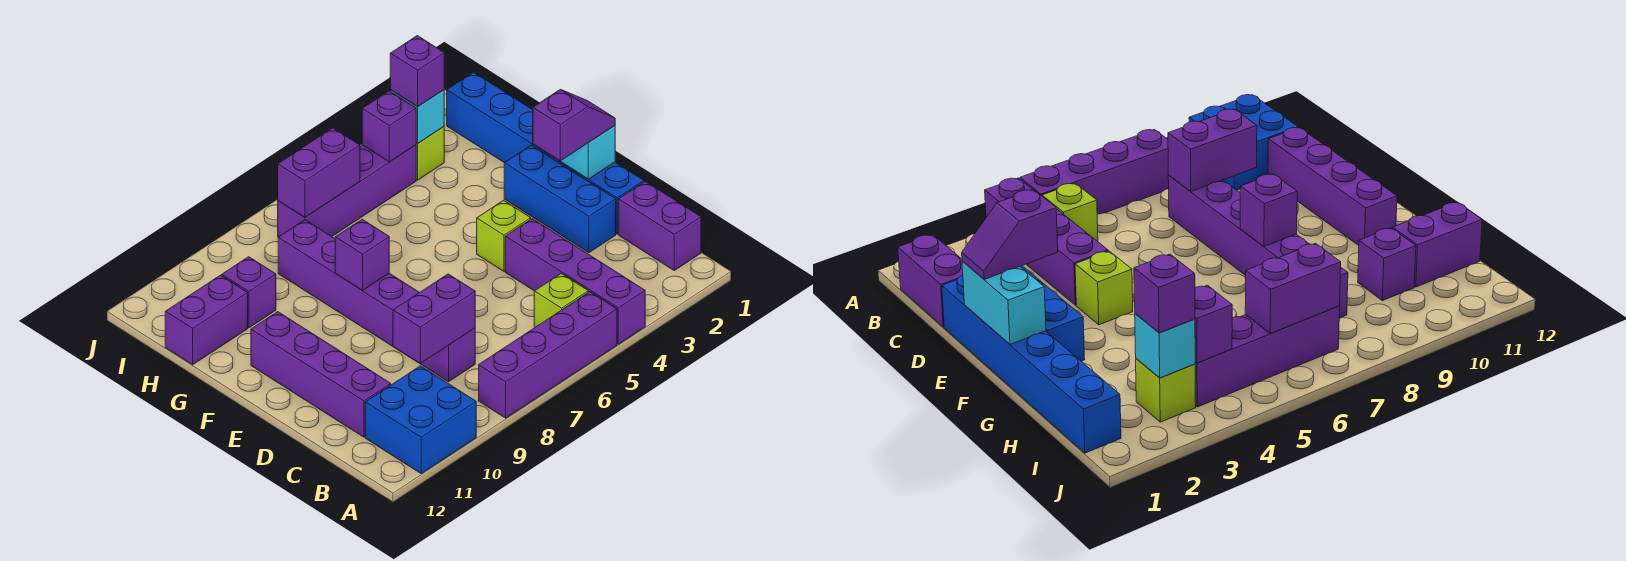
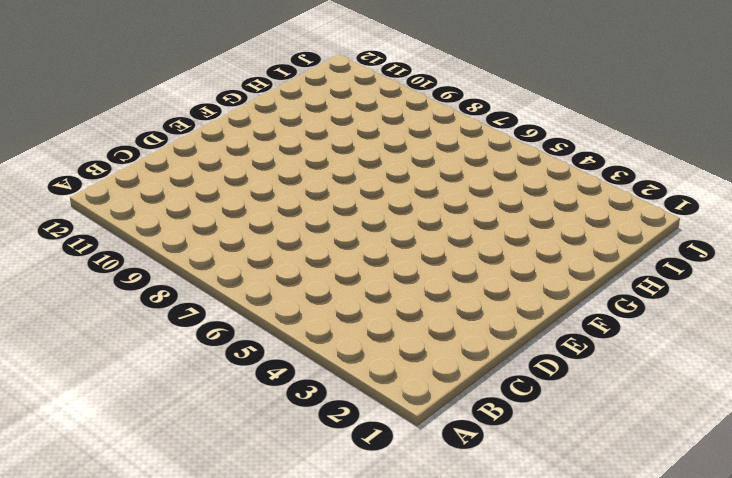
none -> purple 1x4 brick [505,219,645,344]
none -> purple 1x4 brick [479,292,617,418]
none -> blue 2x2 brick [365,366,476,473]

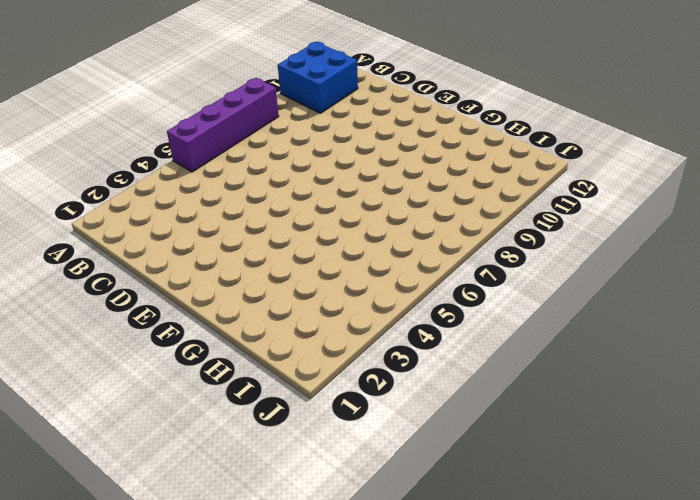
none -> purple 1x4 brick [505,219,645,344]
none -> purple 1x2 brick [618,181,701,270]
none -> lime 1x1 brick [534,274,588,327]

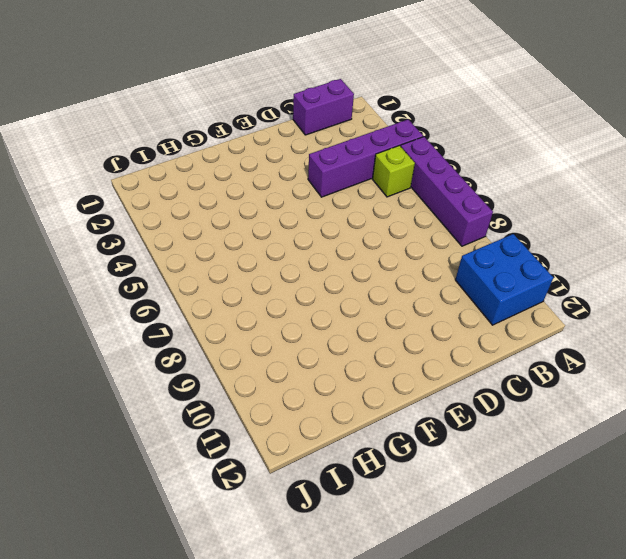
none -> purple 1x6 brick [278,220,475,382]
none -> purple 1x4 brick [251,312,391,437]
none -> blue 1x6 brick [447,72,644,234]

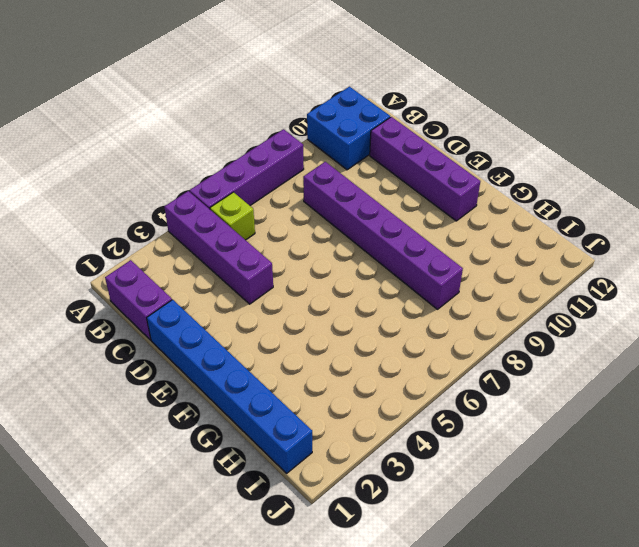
none -> blue 1x3 brick [504,145,616,253]
none -> lime 1x1 brick [477,200,531,271]
none -> purple 1x1 brick [222,257,276,328]

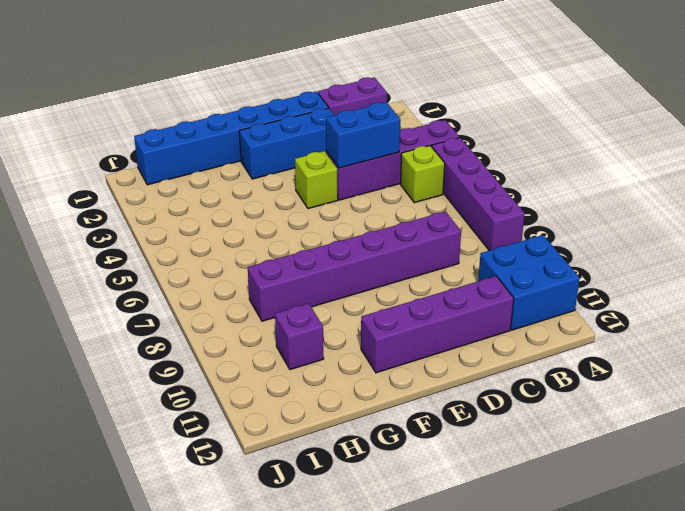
blue 1x2 brick [326,102,400,168] -> none
none -> purple 1x2 brick [165,275,248,365]
none -> lime 1x1 brick [416,127,444,180]
none -> purple 1x4 brick [278,145,416,237]

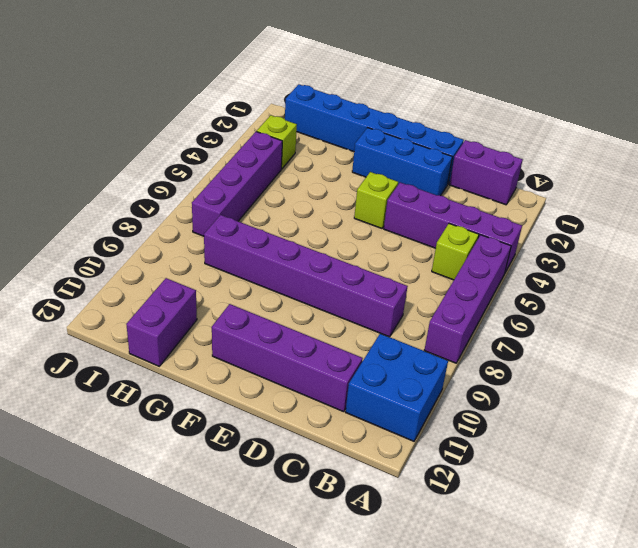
none -> purple 1x1 brick [222,257,276,328]
none -> purple 1x2 brick [393,274,475,363]
none -> cyan 1x2 brick [535,126,615,179]

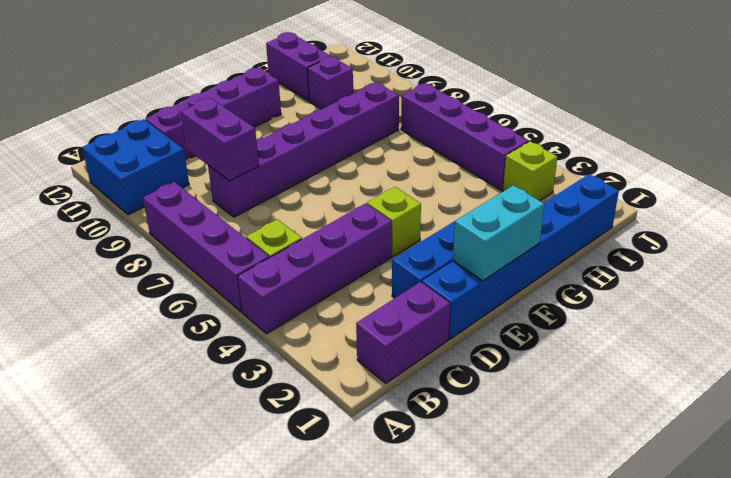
none -> purple 1x1 brick [335,219,389,290]
none -> cyan 1x1 brick [390,90,444,143]
none -> purple 1x1 brick [362,91,416,162]

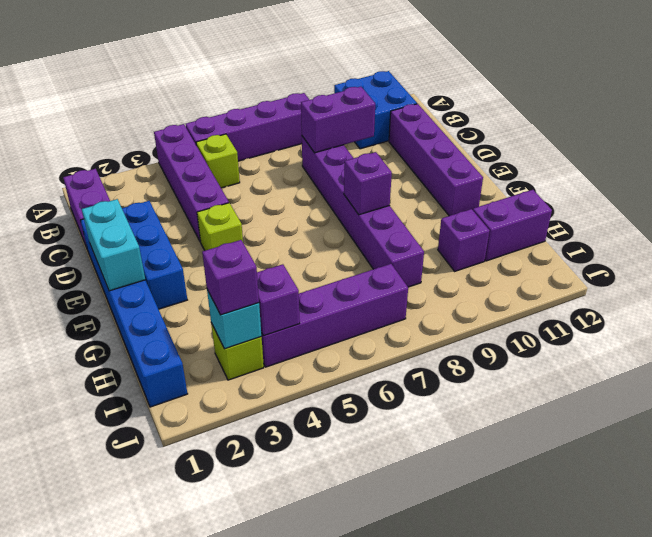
none -> purple 1x2 brick [278,128,360,217]
none -> purple 1x2 slope [533,89,615,161]

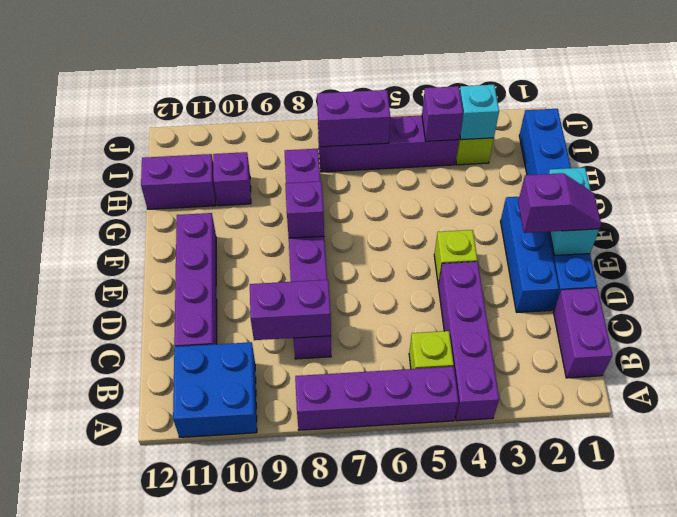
none -> purple 1x1 brick [390,36,444,106]

